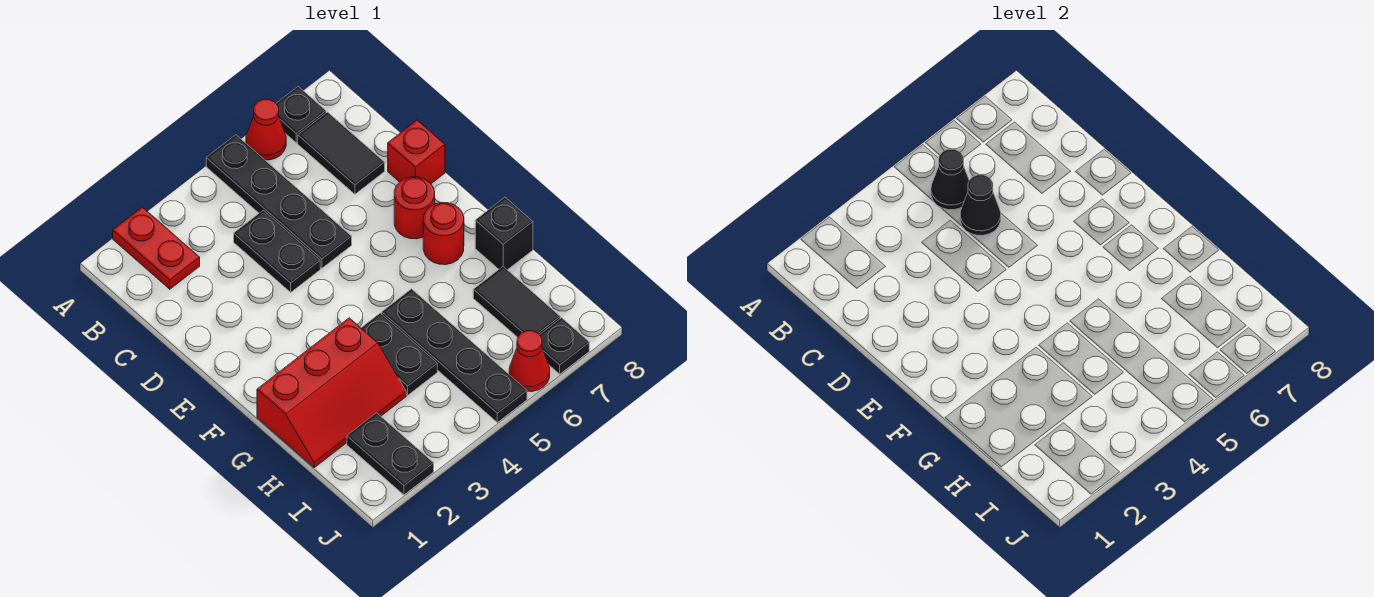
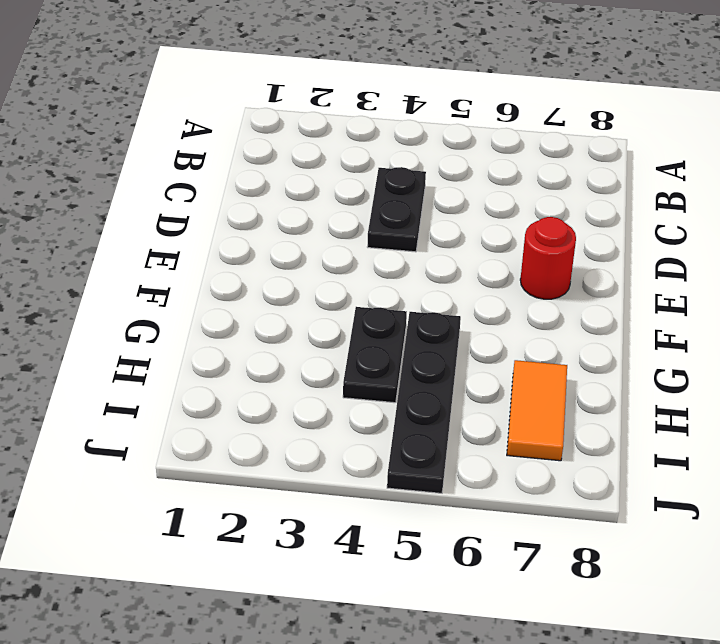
orange 1x2 tile [507,360,567,461] -> black 1x2 tile [473,267,560,337]
none -> red 1x2 plate [113,207,200,289]
none -> black 1x4 plate [206,135,352,268]
none -> red 1x1 cone [246,99,286,160]

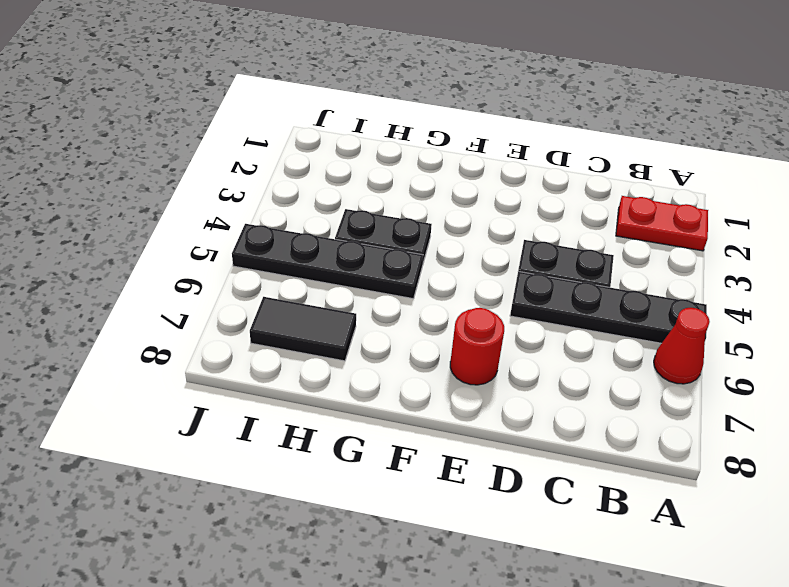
none -> black 1x1 plate [276,86,326,143]
none -> black 1x2 tile [298,112,385,194]
none -> red 1x1 brick [388,120,445,184]

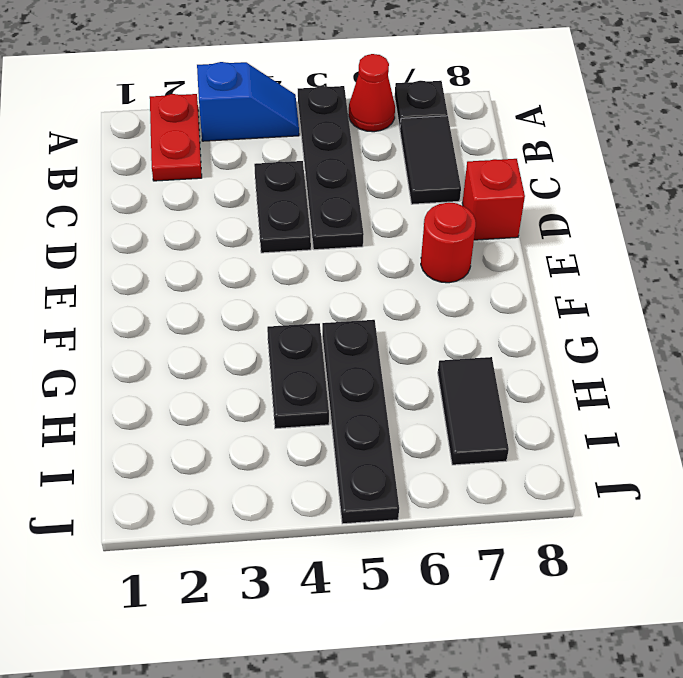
blue 1x2 slope [197,62,299,141] -> none
none -> red 1x1 round brick [423,203,464,265]
none -> red 2x3 slope [257,318,406,467]
none -> black 1x1 brick [475,197,533,270]

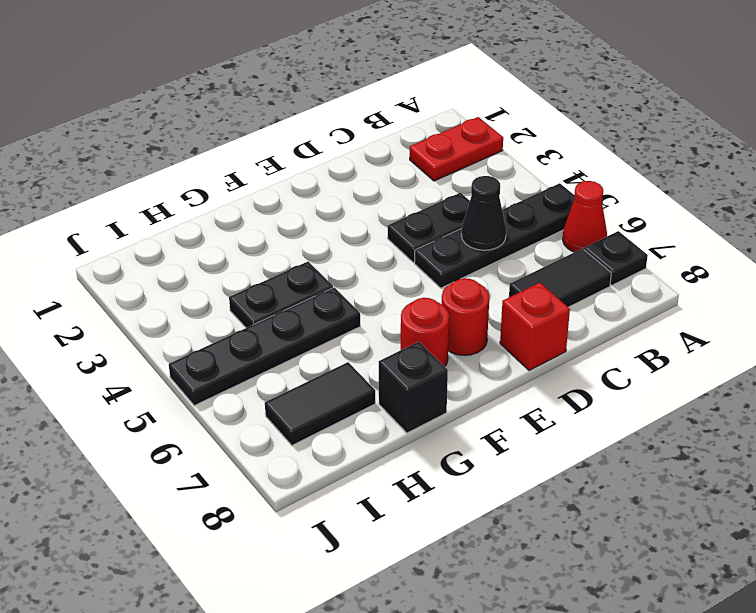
none -> red 2x3 slope [257,318,406,467]
none -> black 1x2 plate [347,413,434,495]
none -> red 1x1 cone [509,331,550,392]

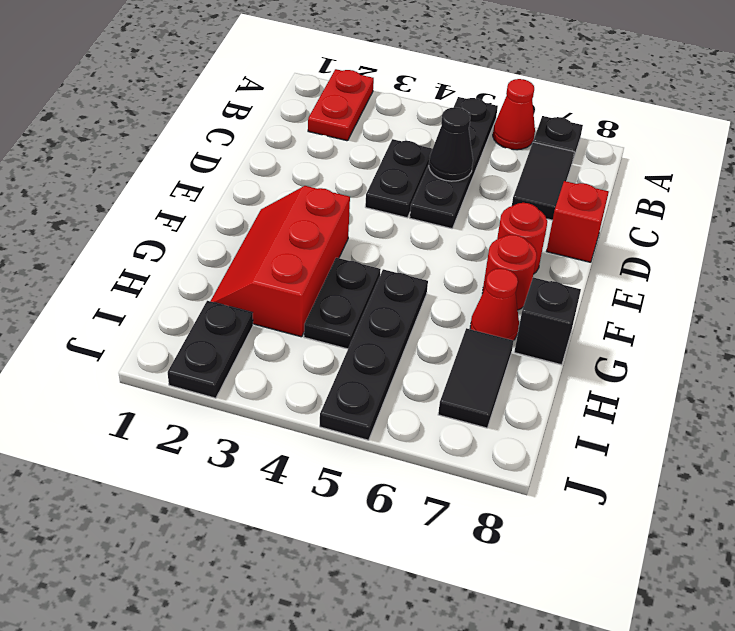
red 2x3 slope [211,186,350,337] -> red 2x3 slope turned to [257,318,406,467]
red 1x1 cone [470,269,519,340] -> red 1x1 cone moved to [509,331,550,392]
none -> black 1x1 plate [540,318,589,374]
none -> black 1x1 cone [931,149,969,210]

